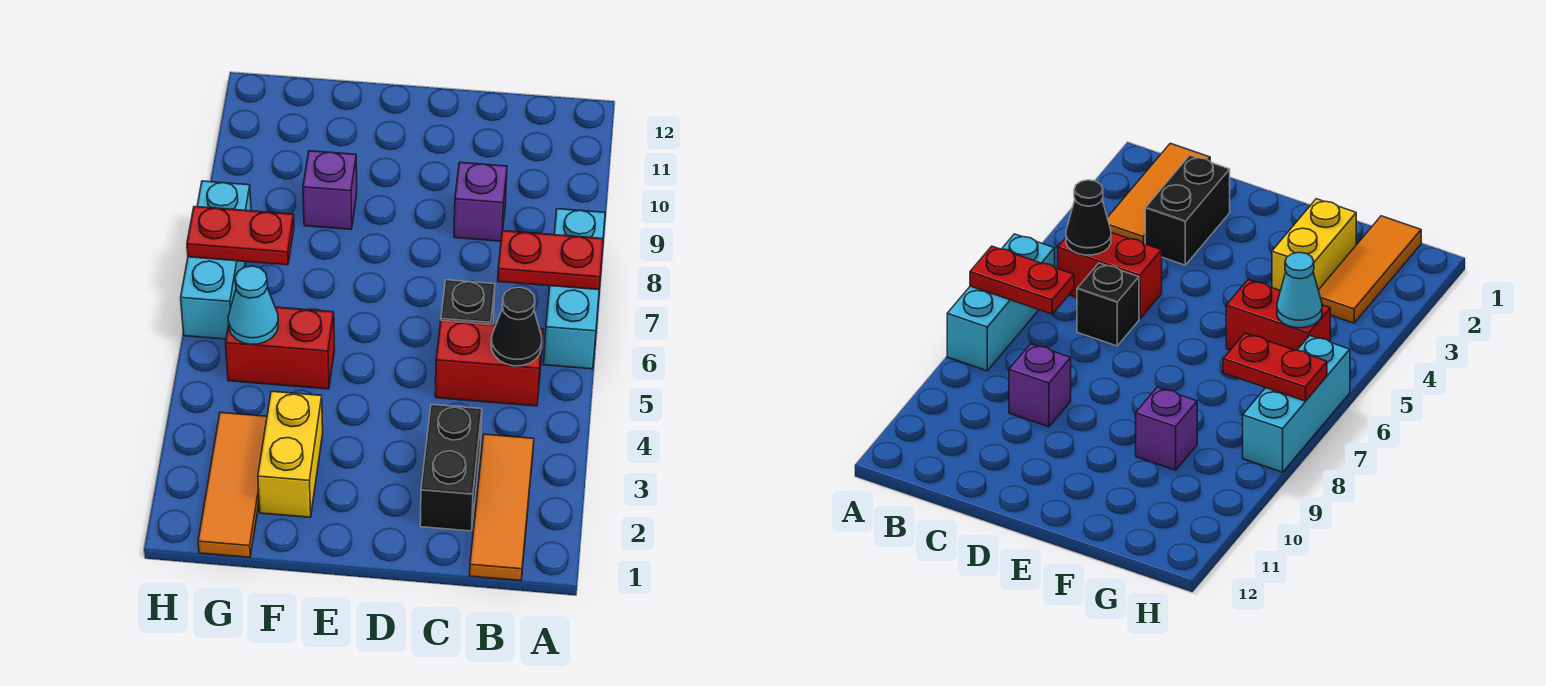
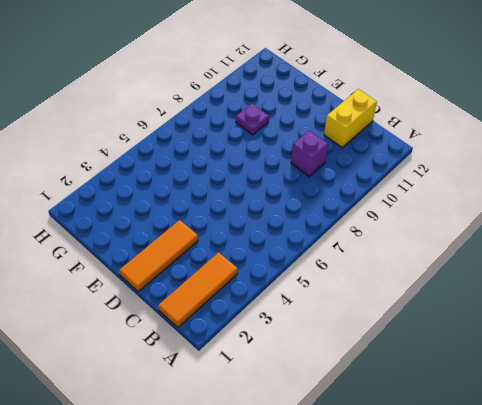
yellow 1x2 brick [324,89,377,147] -> yellow 1x2 brick moved to [258,391,323,517]
orange 1x3 tile [119,220,198,292] -> orange 1x3 tile moved to [198,412,267,557]
purple 1x1 plate [236,104,269,135] -> purple 1x1 brick [303,151,357,229]
none -> cyan 1x3 brick [544,209,605,369]
none -> red 1x2 brick [435,321,543,406]
none -> black 1x2 brick [420,405,482,531]

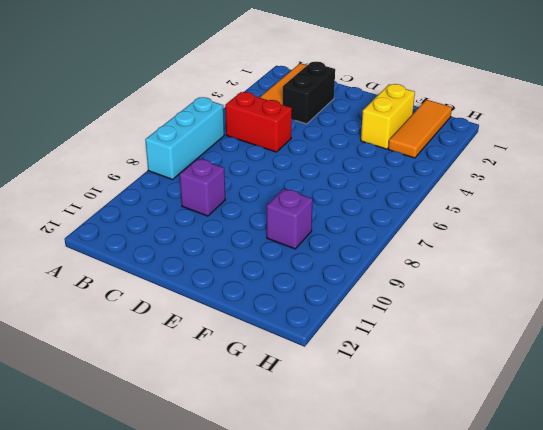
none -> black 1x1 brick [441,280,495,325]
none -> red 1x2 brick [225,307,335,389]
none -> cyan 1x3 brick [181,181,251,339]

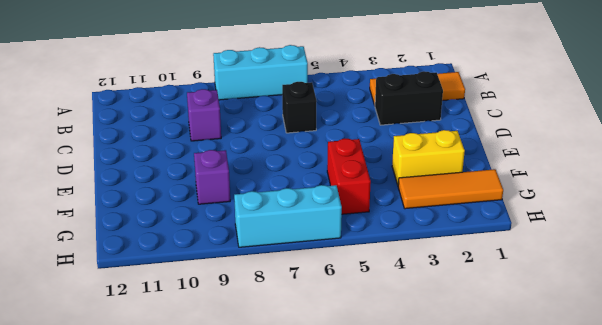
none -> red 1x2 brick [435,321,543,406]
none -> red 1x2 plate [498,231,603,290]
none -> black 1x1 cone [491,287,542,366]

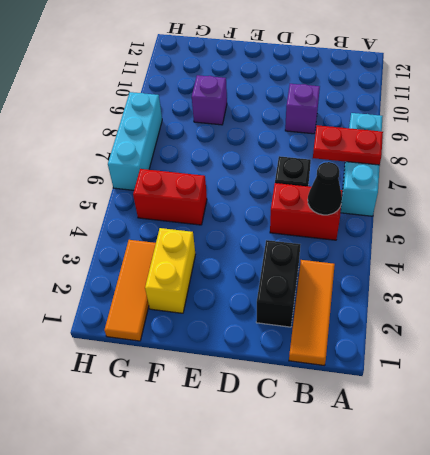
none -> cyan 1x1 cone [228,266,279,345]
none -> red 1x2 plate [187,207,294,265]

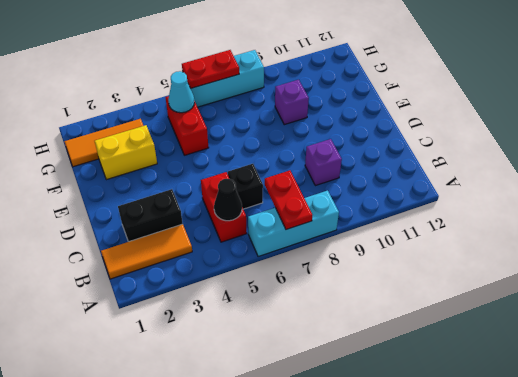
red 1x2 plate [182,50,239,88] -> red 1x2 plate turned to [187,207,294,265]

